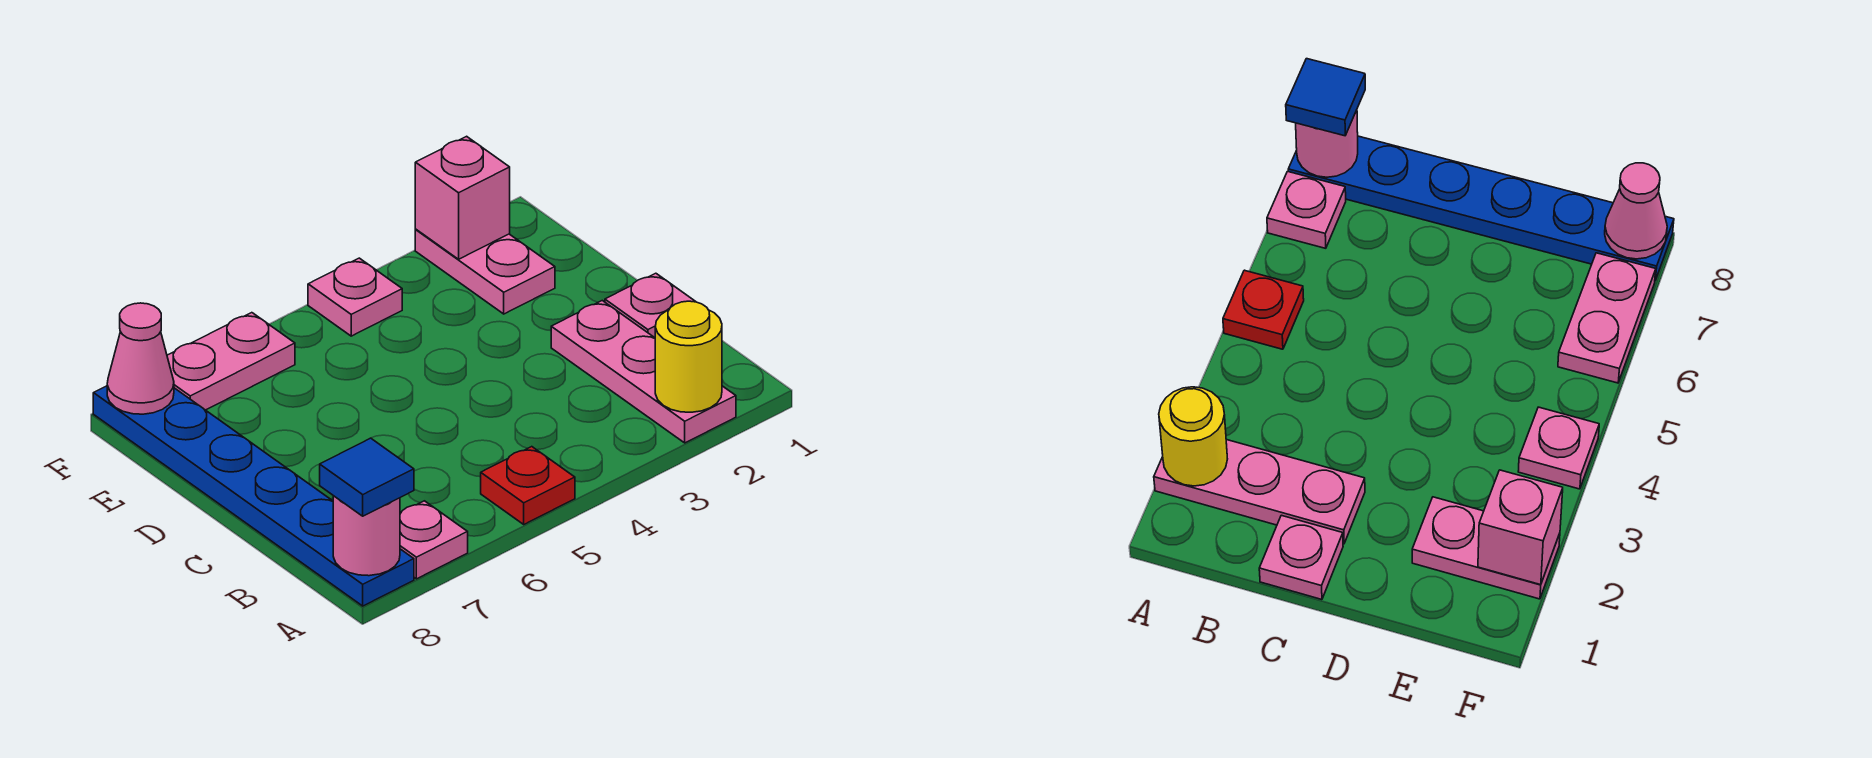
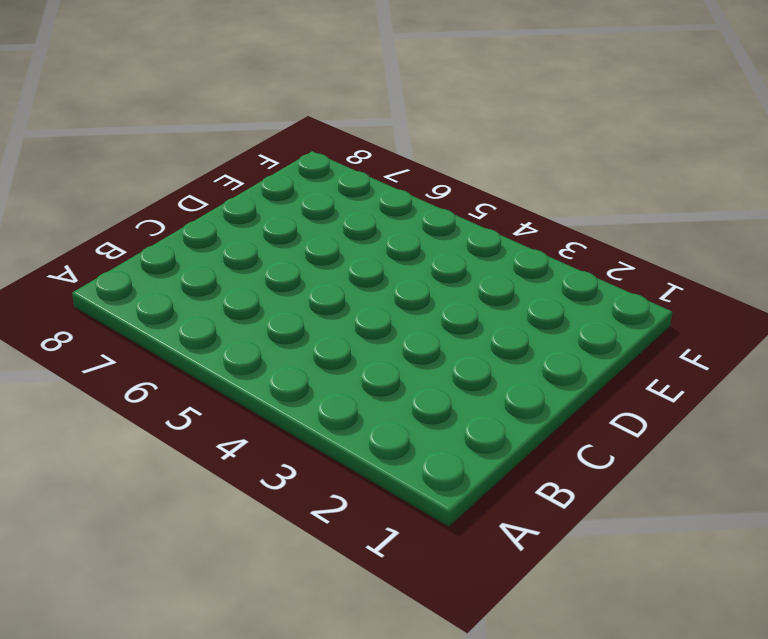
none -> pink 1x3 plate [551,301,736,443]
none -> red 1x1 plate [481,447,575,524]
none -> pink 1x1 plate [400,501,468,579]

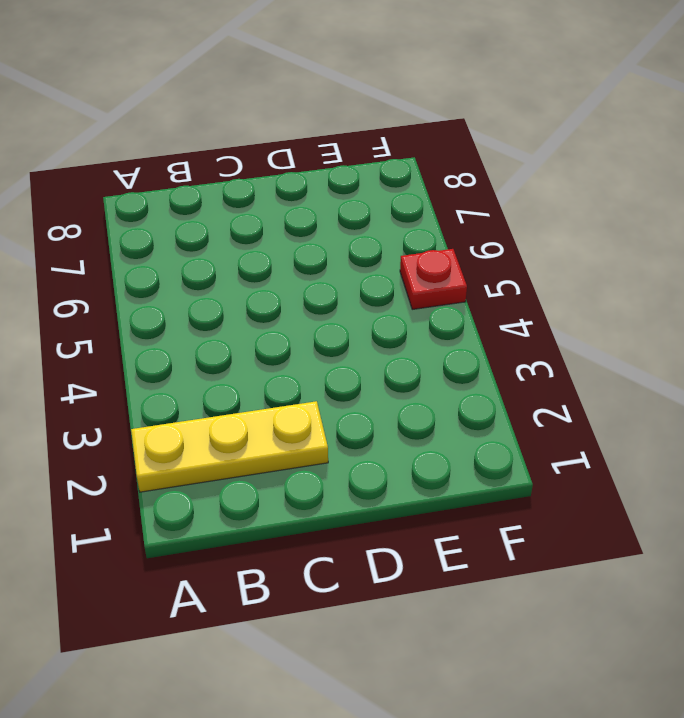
yellow 1x3 plate [131,401,328,492] -> pink 1x3 plate [551,301,736,443]
red 1x1 plate [400,249,467,309] -> red 1x1 plate moved to [481,447,575,524]
none -> pink 1x1 plate [400,501,468,579]
none -> blue 1x6 plate [93,386,414,606]
none -> pink 1x1 plate [605,273,696,338]

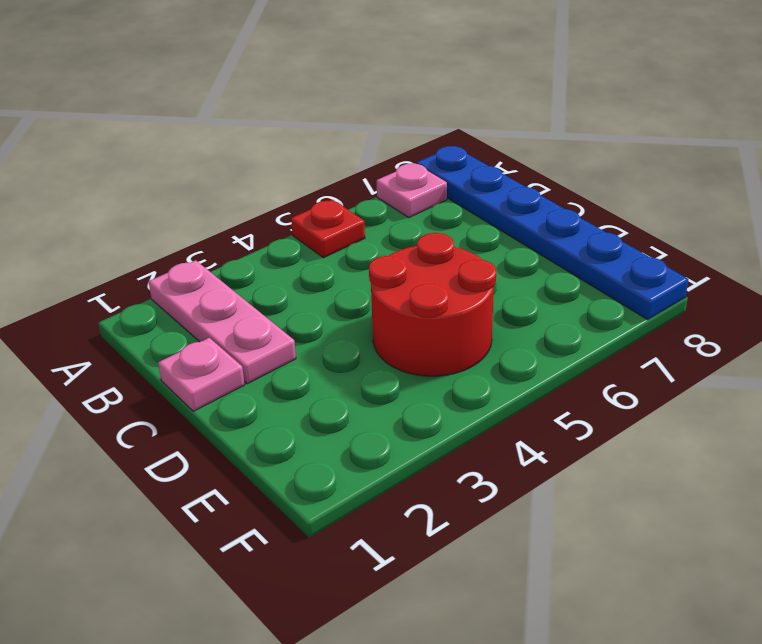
red 2x2 round brick [369,233,496,376] -> none
none -> pink 1x2 plate [415,230,555,314]
none -> pink 1x1 plate [308,258,402,336]
none -> pink 1x2 plate [167,313,295,410]

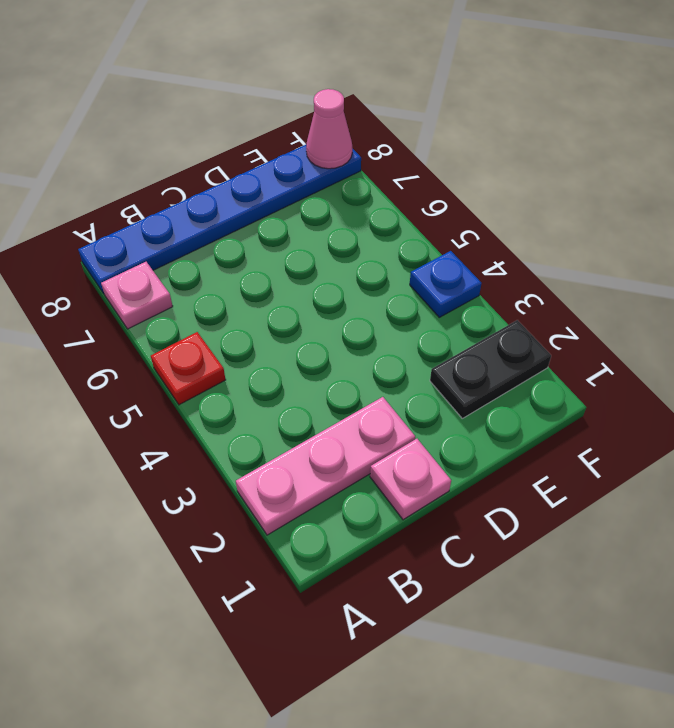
black 1x2 plate [430,320,551,418] -> pink 1x2 plate [415,230,555,314]
blue 1x1 plate [410,251,482,317] -> pink 1x1 plate [308,258,402,336]
none -> pink 1x2 plate [167,313,295,410]
none -> yellow 1x1 round brick [655,301,722,412]
none -> pink 1x1 round brick [333,496,400,576]

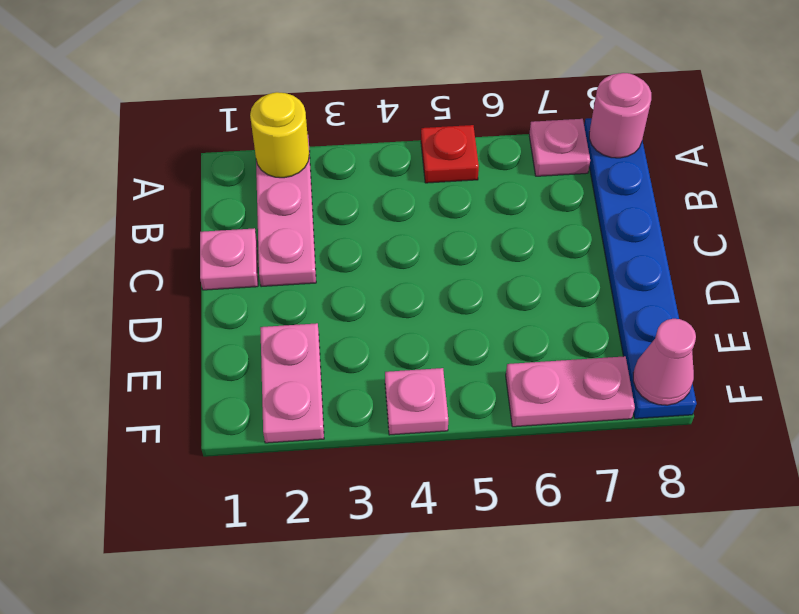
none -> pink 1x1 brick [415,136,510,259]
none -> blue 1x1 tile [320,438,414,516]

